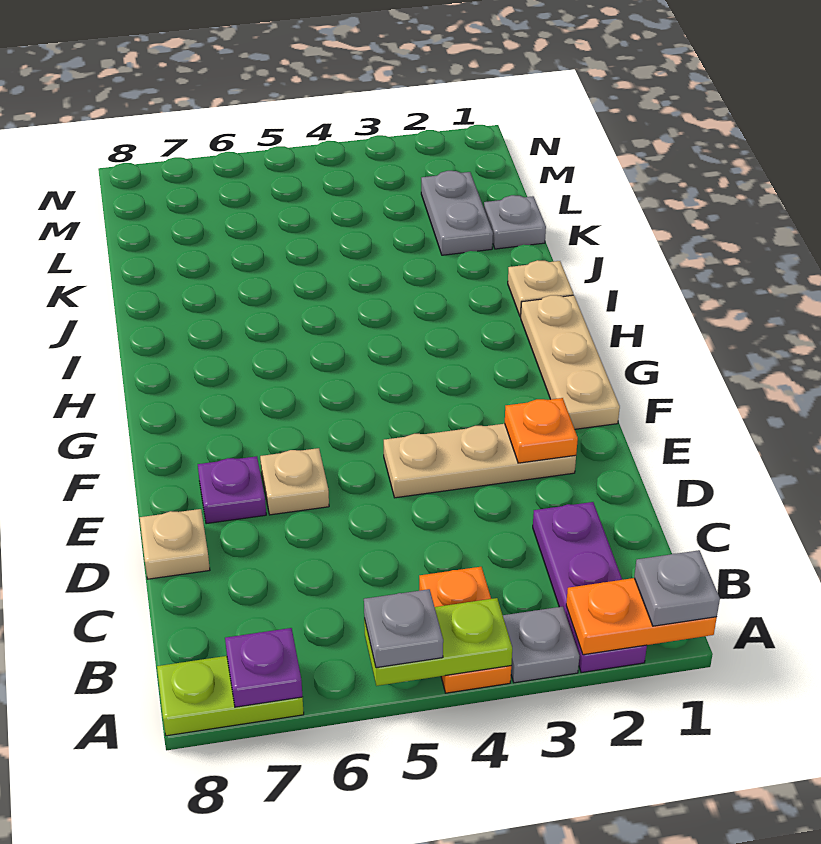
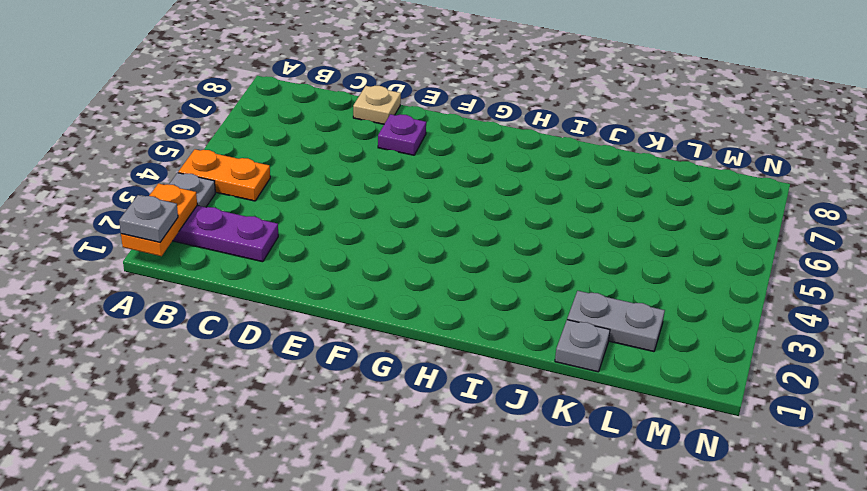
none -> lime 1x2 plate [157,656,304,736]
none -> tan 1x3 plate [384,424,576,498]
none -> tan 1x1 plate [260,448,329,515]

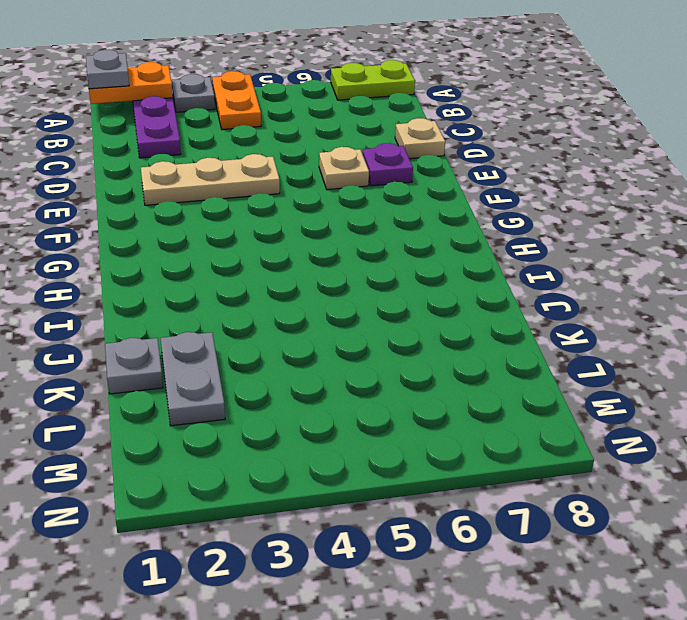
none -> tan 1x3 plate [521,295,620,429]
none -> tan 1x1 plate [508,260,573,317]
none -> lime 1x2 plate [364,598,512,686]

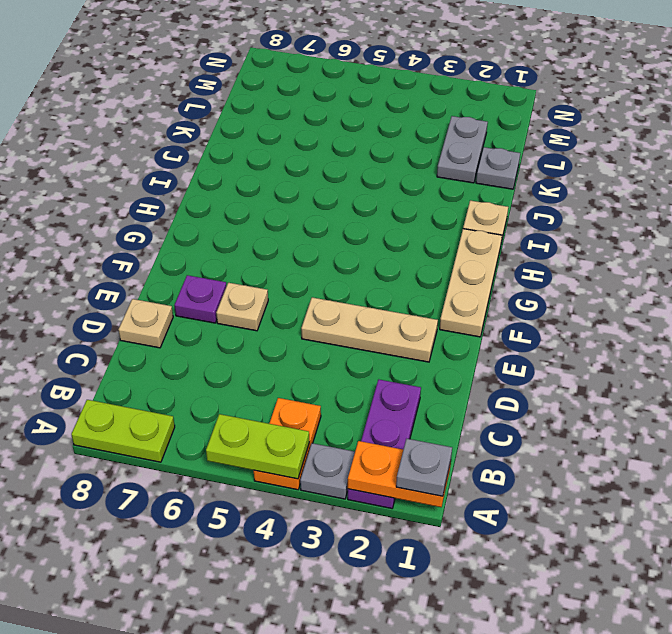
none -> purple 1x1 plate [225,628,303,707]
none -> orange 1x1 plate [505,398,578,463]
none -> grey 1x1 plate [364,589,443,668]

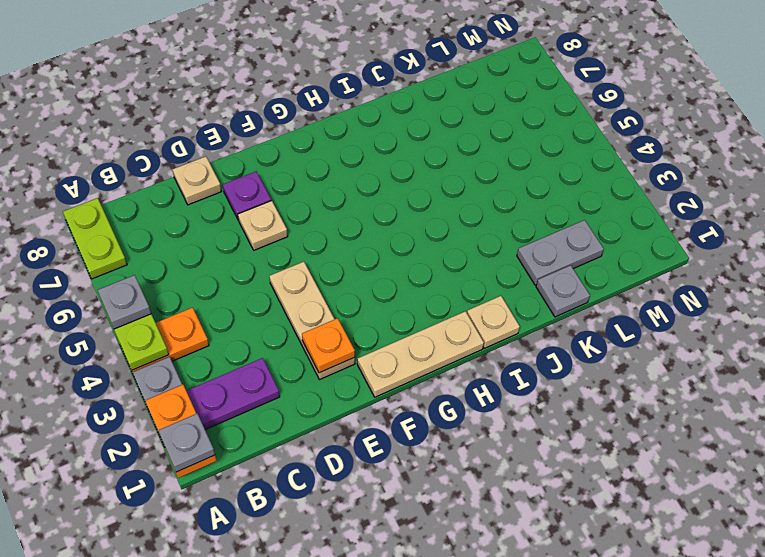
none -> purple 1x1 plate [225,628,303,707]

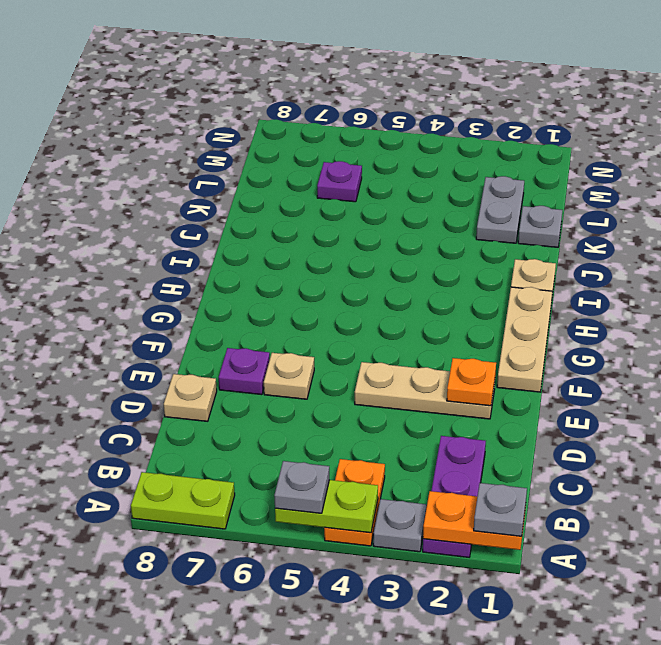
purple 1x1 plate [317,161,362,202] -> purple 1x1 plate moved to [225,628,303,707]

